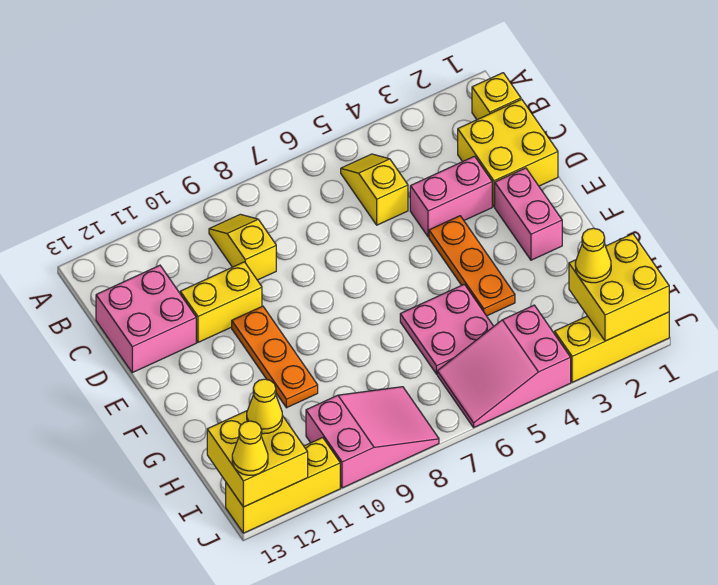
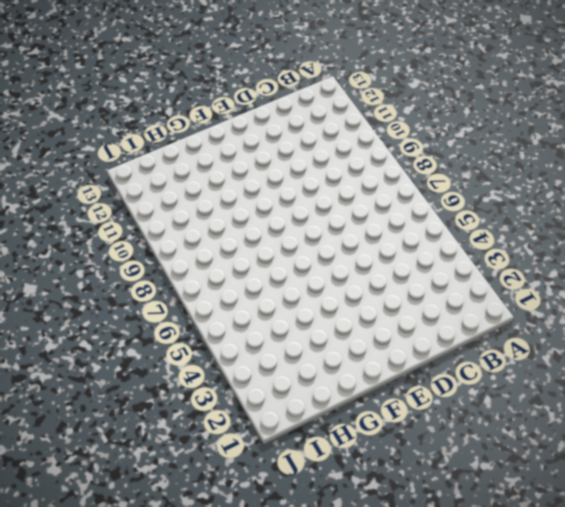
none -> yellow 1x1 brick [472,73,521,120]
none -> yellow 1x2 slope [341,154,408,225]
none -> yellow 1x2 slope [209,214,276,280]

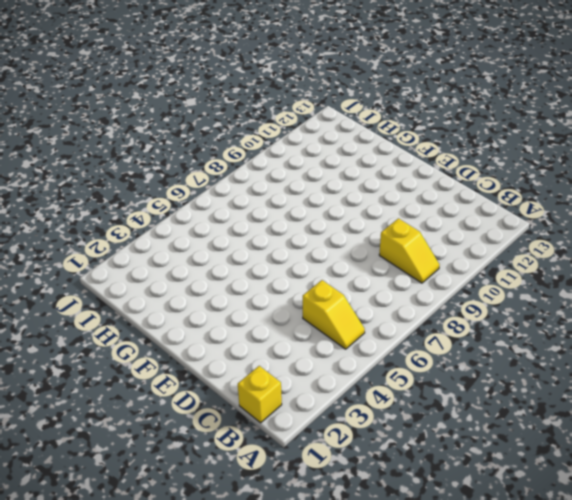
none -> yellow 2x2 brick [458,99,558,207]
none -> pink 2x2 brick [96,265,196,373]
none -> pink 1x2 brick [410,156,492,237]

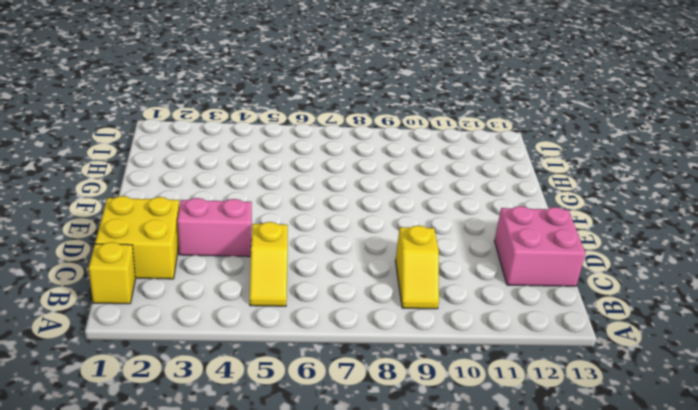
none -> yellow 1x2 brick [180,262,262,342]
none -> pink 1x2 brick [495,168,562,260]
none -> orange 1x3 plate [429,216,515,316]

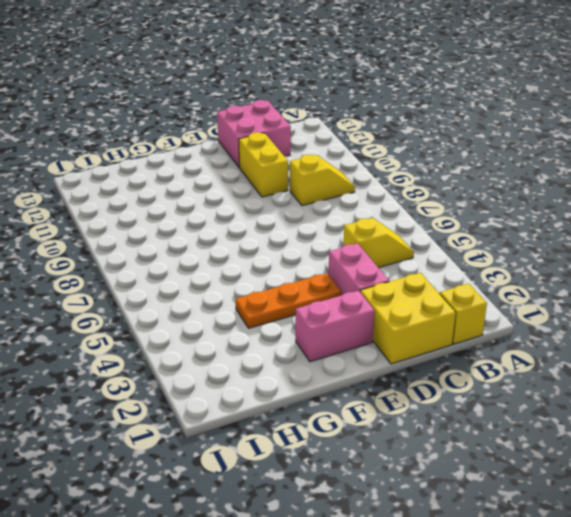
none -> orange 1x3 plate [232,306,318,408]
none -> pink 2x2 plate [400,284,494,374]
none -> pink 2x3 slope [437,305,571,427]

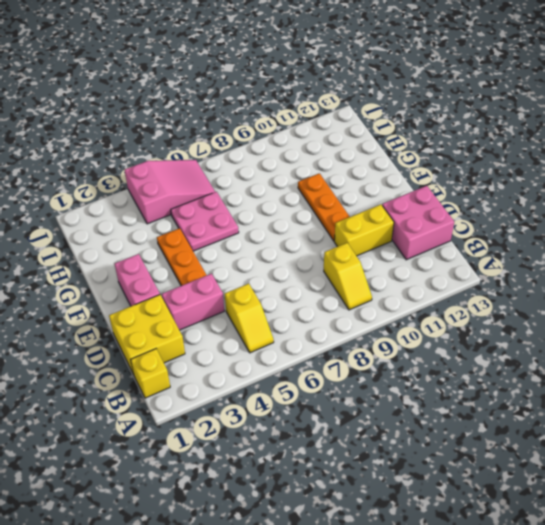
none -> pink 2x3 slope [306,387,439,488]
none -> yellow 1x3 brick [555,312,669,382]
none -> yellow 1x3 brick [226,438,340,533]

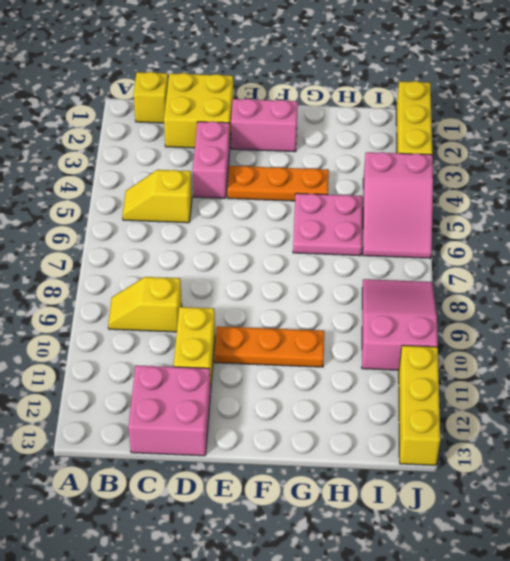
none -> yellow 2x2 brick [569,234,669,341]
none -> yellow 2x2 brick [207,411,308,507]
none -> yellow 1x1 cone [575,228,611,283]

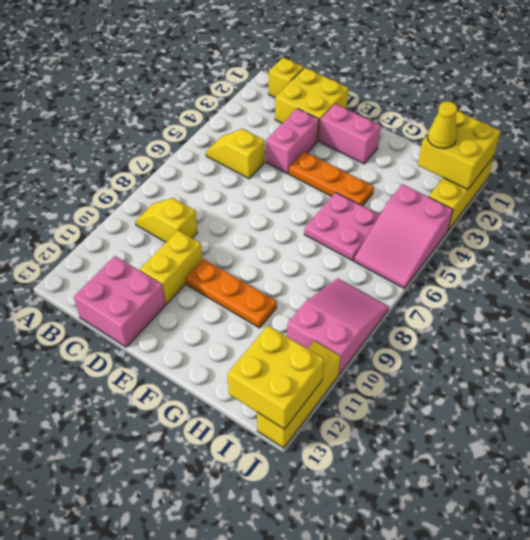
none -> yellow 1x1 cone [247,379,282,434]
none -> yellow 1x1 cone [232,421,268,475]

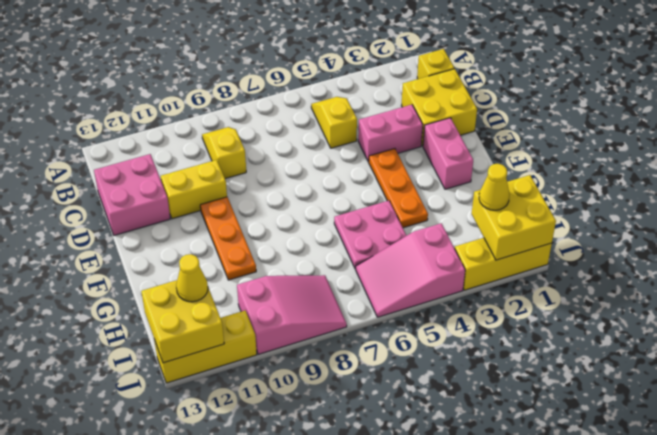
none -> yellow 1x1 cone [232,421,268,475]

